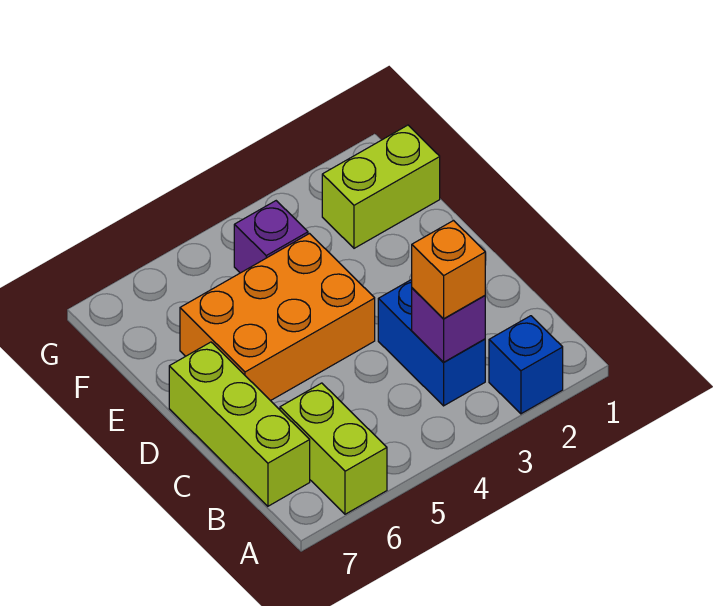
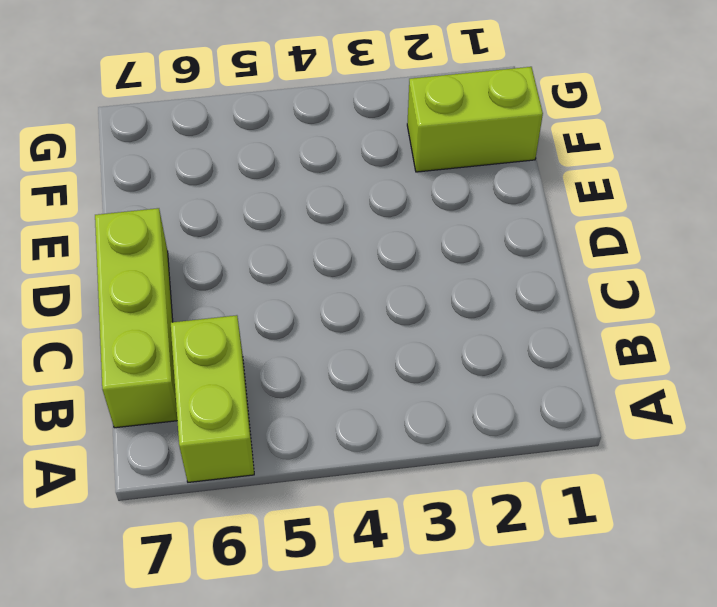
none -> blue 1x1 brick [489,316,563,414]
none -> blue 1x2 brick [378,279,485,406]

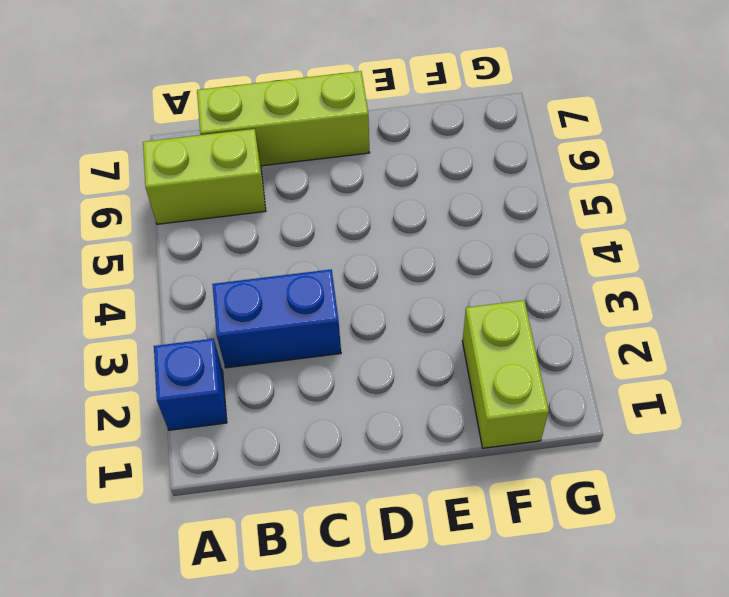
none -> orange 2x3 brick [180,234,375,401]
none -> purple 1x1 brick [234,201,308,273]

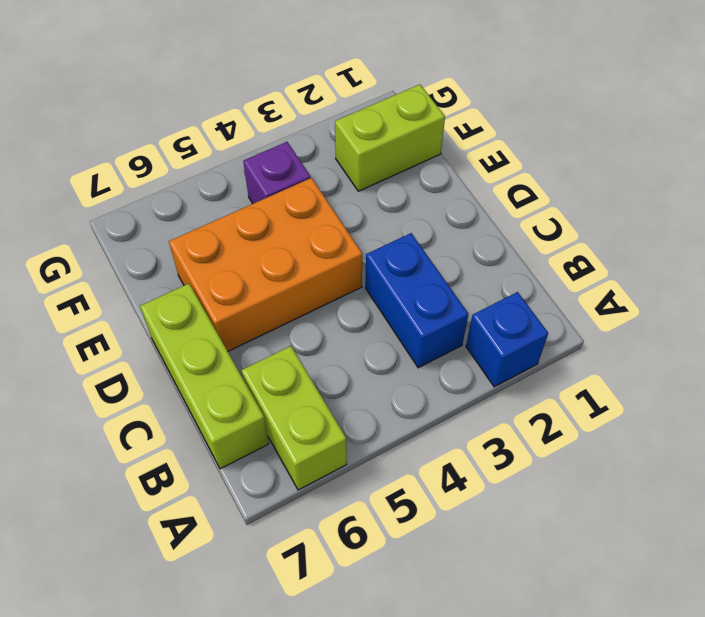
none -> purple 1x1 brick [412,288,485,362]
none -> orange 1x1 brick [412,221,485,319]

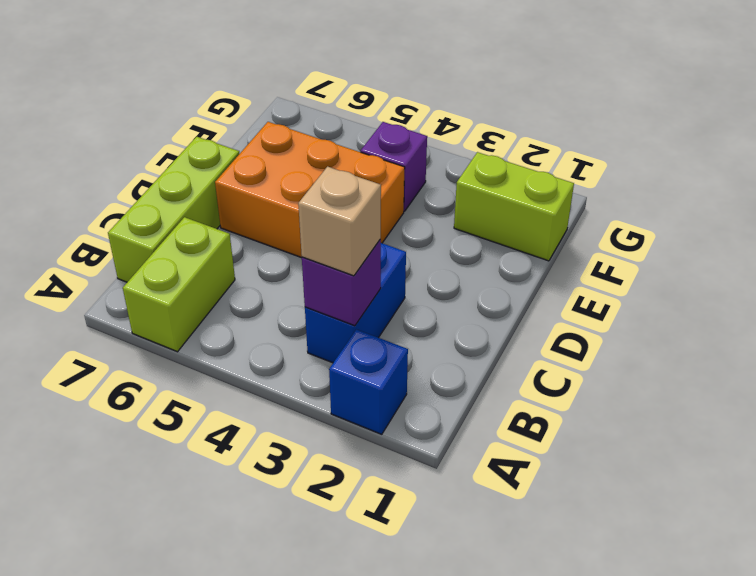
tan 1x1 brick [298,167,381,276] -> orange 1x1 brick [412,221,485,319]

